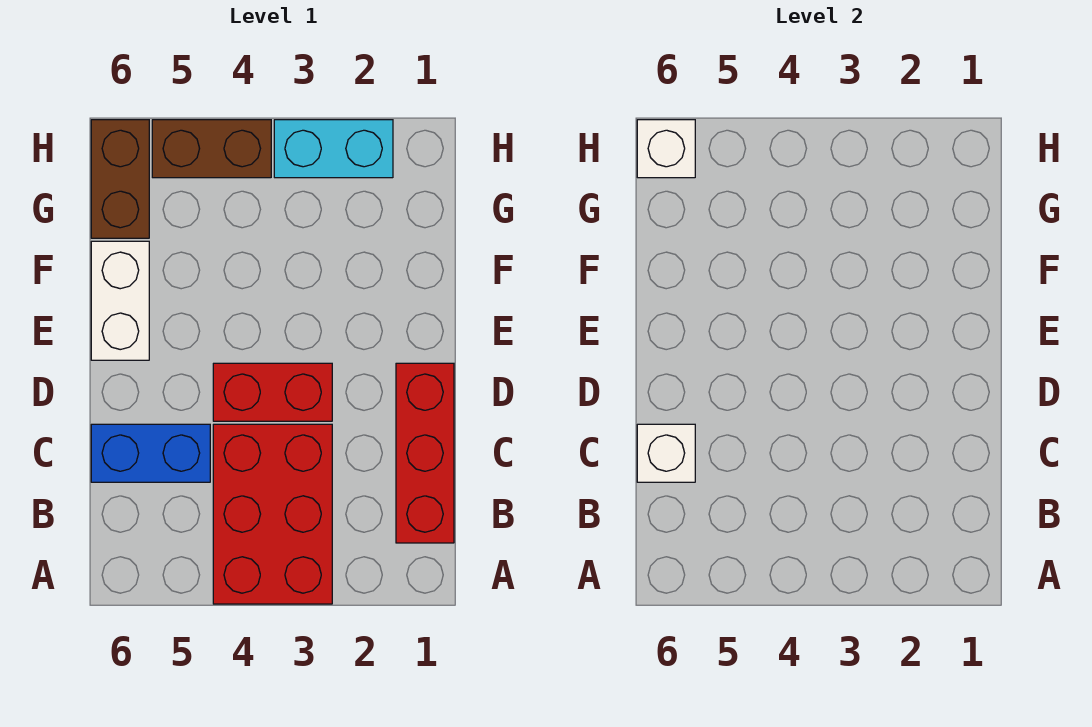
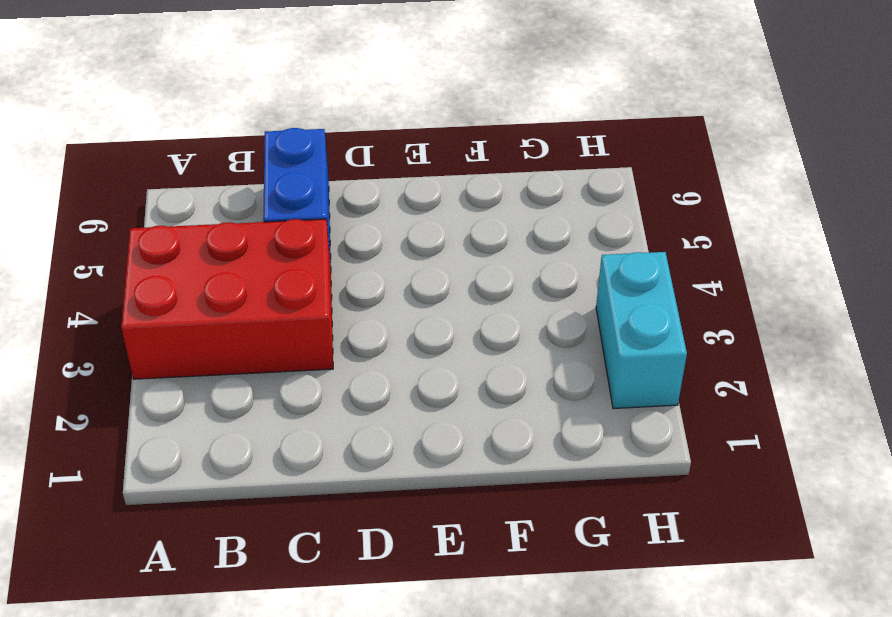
none -> red 1x3 brick [396,363,454,543]
none -> red 1x2 brick [213,363,332,421]

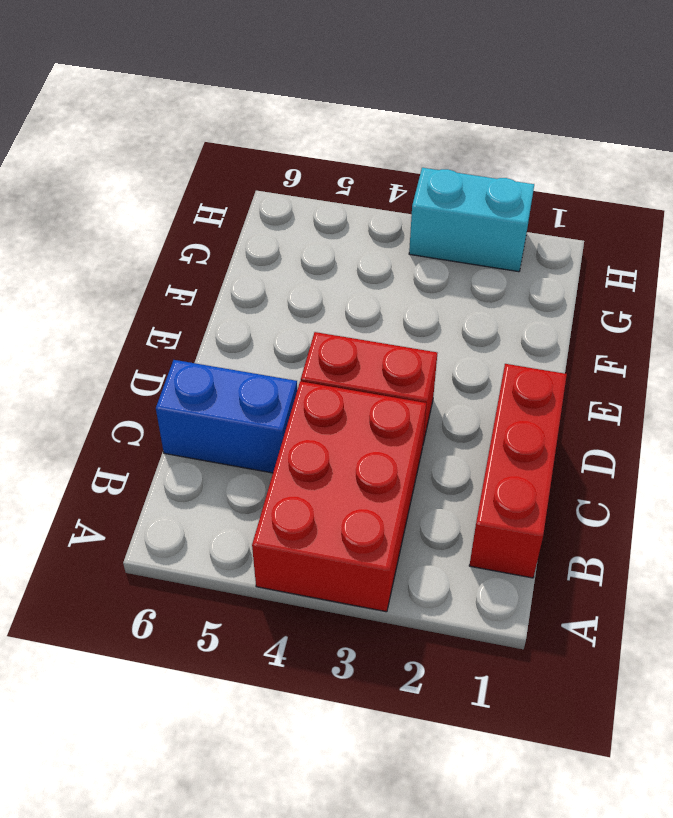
none -> white 1x2 brick [91,241,149,360]
none -> brown 1x2 brick [91,120,149,238]

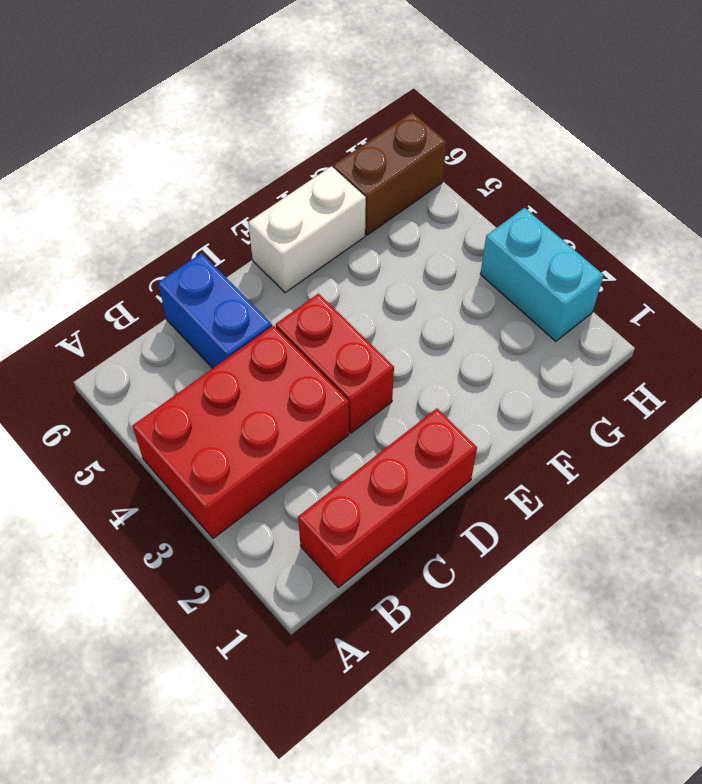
none -> brown 1x2 brick [152,120,271,178]
none -> white 1x1 brick [637,424,695,482]

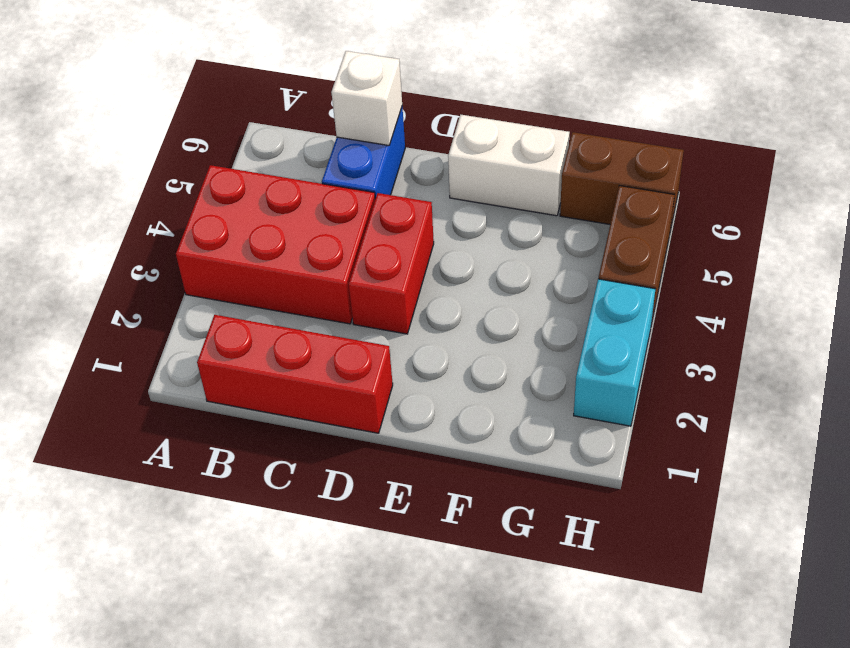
none -> white 1x1 brick [637,120,695,178]

